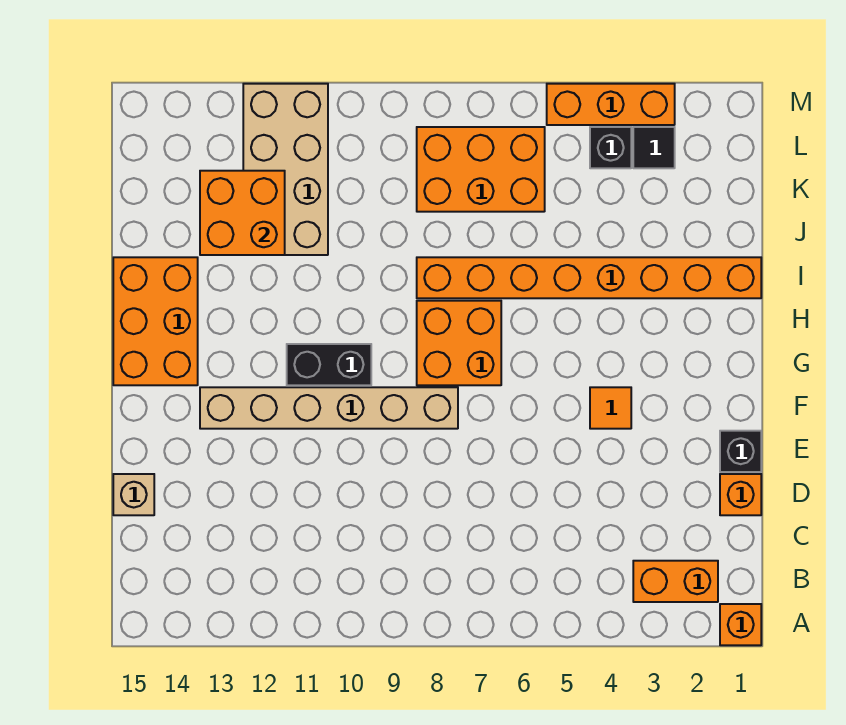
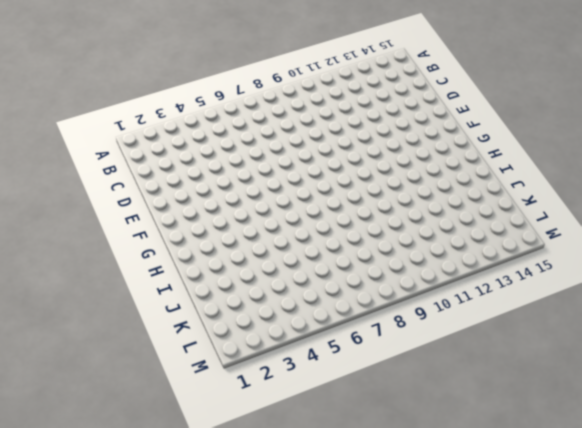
none -> orange 1x1 brick [720,604,761,645]
none -> orange 1x2 brick [633,561,718,602]
none -> orange 1x1 brick [720,474,761,515]

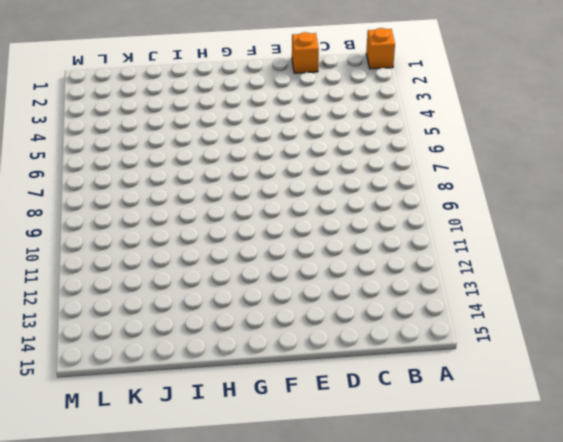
none -> orange 1x2 brick [633,561,718,602]
none -> tan 1x1 brick [113,474,154,515]
none -> black 1x1 brick [720,431,761,472]

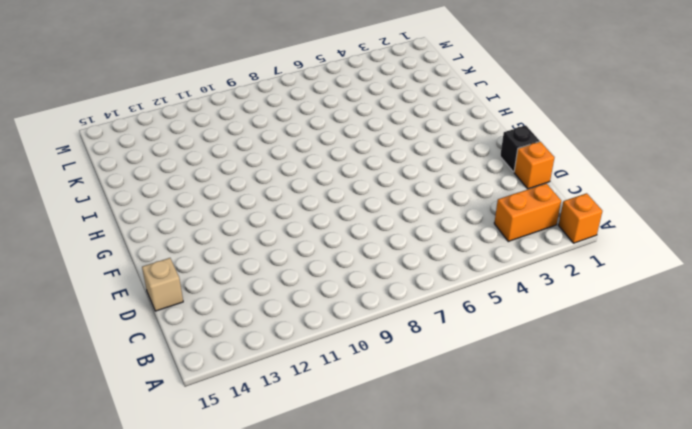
none -> orange 1x1 tile [590,387,631,429]
none -> tan 1x6 brick [200,387,458,429]
none -> orange 2x2 brick [417,301,501,385]

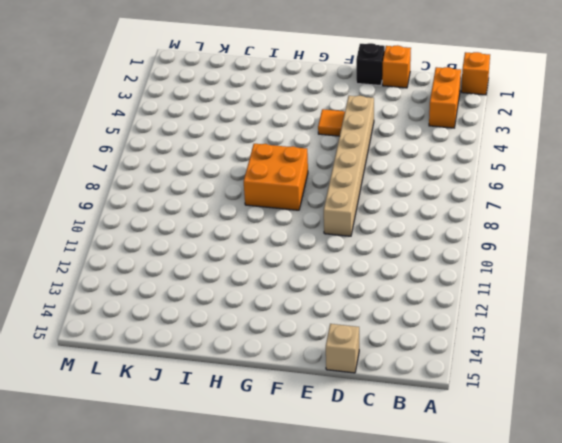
tan 1x6 brick [324,96,374,236] -> tan 1x6 brick moved to [200,387,458,429]
none -> black 1x2 brick [287,344,371,385]
none -> orange 2x3 brick [113,257,198,385]
none -> orange 1x8 brick [417,257,761,298]

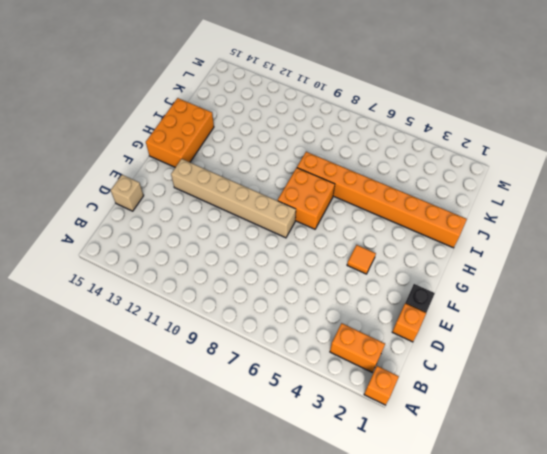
none -> black 1x2 brick [287,344,371,385]
none -> tan 2x4 brick [243,84,328,255]
none -> orange 2x3 brick [417,127,545,212]

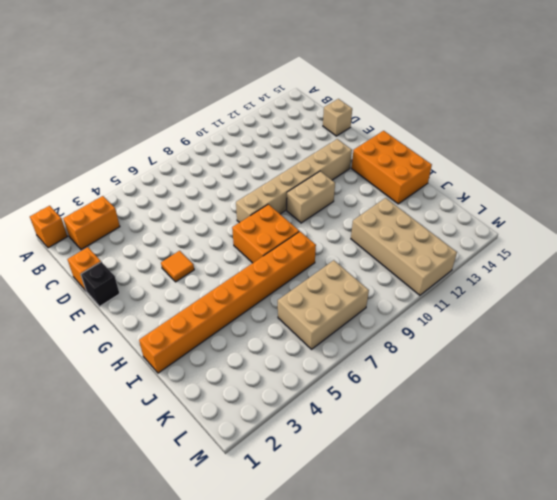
tan 1x2 brick [287,171,335,223] -> black 1x2 brick [287,344,371,385]
tan 2x3 brick [278,260,369,349] -> orange 2x3 brick [417,127,545,212]
none -> black 1x1 tile [633,127,675,168]
none -> black 1x1 brick [590,127,631,168]
none -> orange 1x3 brick [547,84,675,125]

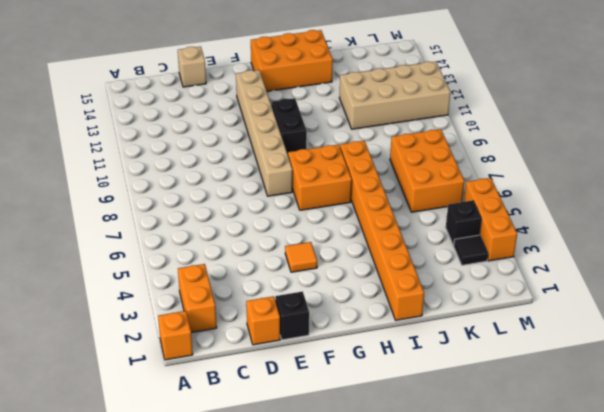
none -> orange 2x2 brick [200,171,285,255]

